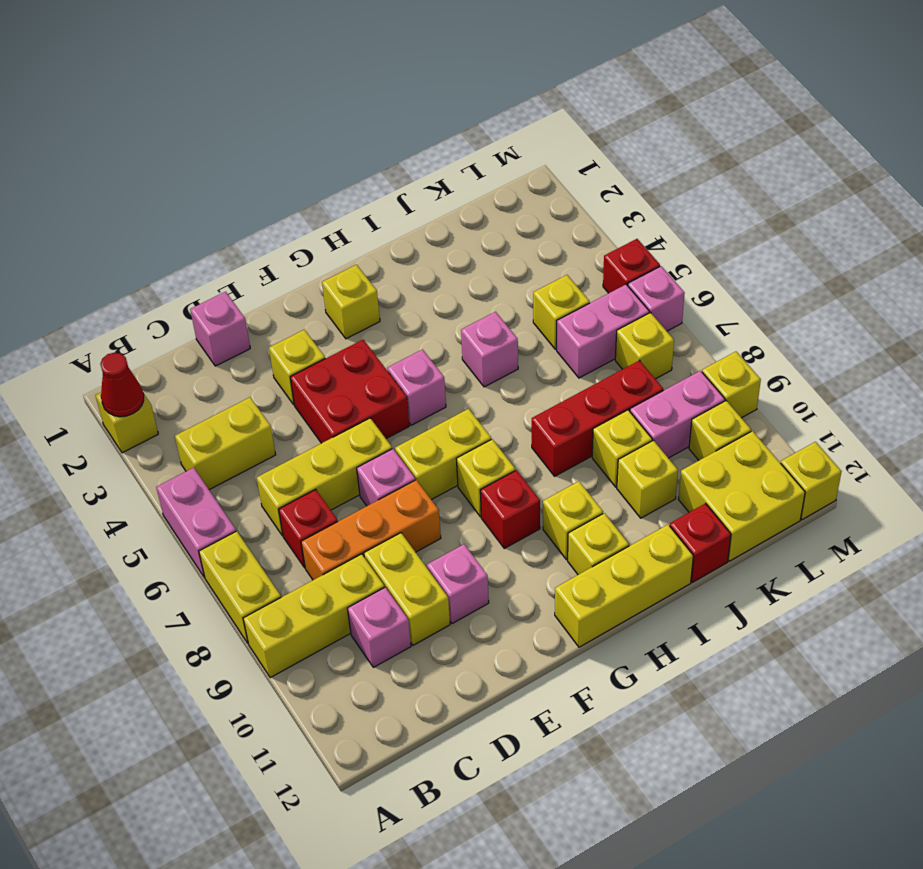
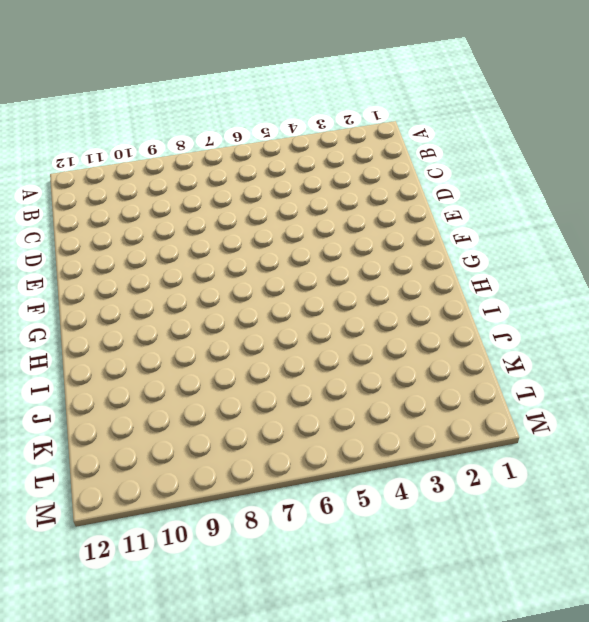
none -> yellow 1x1 brick [95,392,158,453]
none -> pink 1x2 brick [156,468,236,577]
none -> yellow 1x2 brick [199,531,281,643]
none -> yellow 1x3 brick [243,554,385,678]

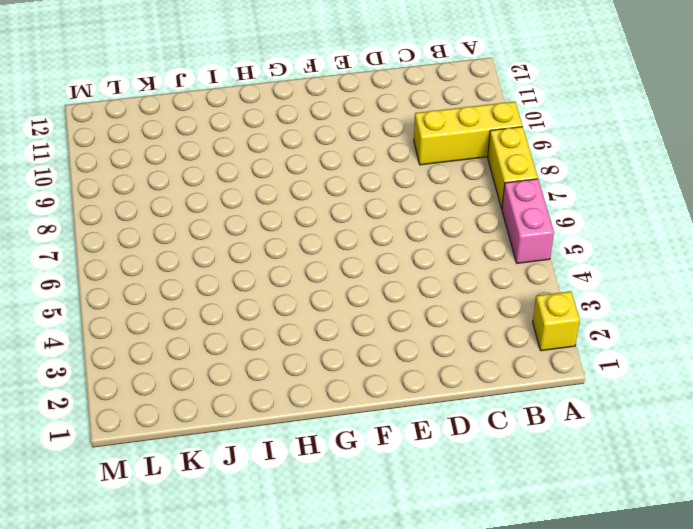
none -> yellow 1x2 brick [175,397,276,490]
none -> yellow 1x3 brick [257,418,392,536]
none -> red 1x1 brick [279,489,338,568]
none -> orange 1x3 brick [301,480,441,580]

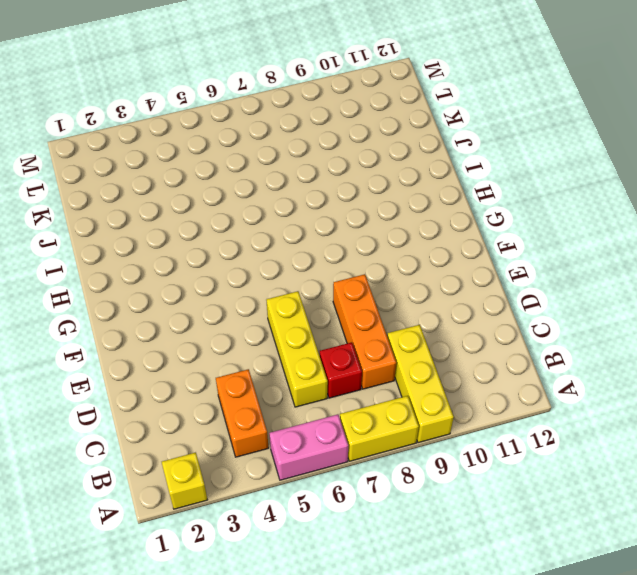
orange 1x2 brick [216,369,269,457] -> yellow 1x2 brick [175,397,276,490]
none -> pink 1x1 brick [347,587,411,667]
none -> pink 1x1 brick [190,292,250,366]
none -> yellow 1x2 brick [364,533,450,645]
none -> yellow 1x1 brick [269,330,325,405]

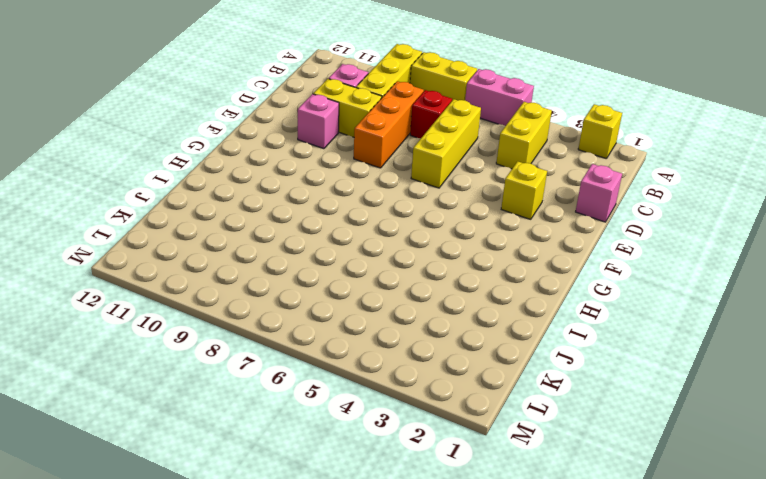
none -> red 2x2 brick [290,340,409,443]
none -> pink 1x1 brick [357,449,415,506]
none -> yellow 1x2 brick [395,409,491,500]
none -> yellow 1x1 brick [322,265,380,339]

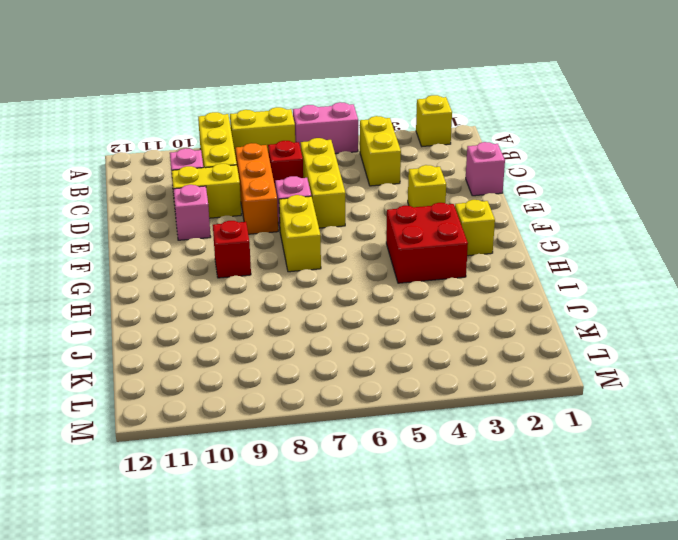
red 2x2 brick [386,203,468,283] -> red 2x2 brick moved to [290,340,409,443]
none -> pink 1x1 brick [387,350,446,425]
none -> yellow 1x1 brick [456,439,515,517]
none -> yellow 1x3 brick [555,525,693,647]
none -> yellow 1x1 brick [543,481,603,560]

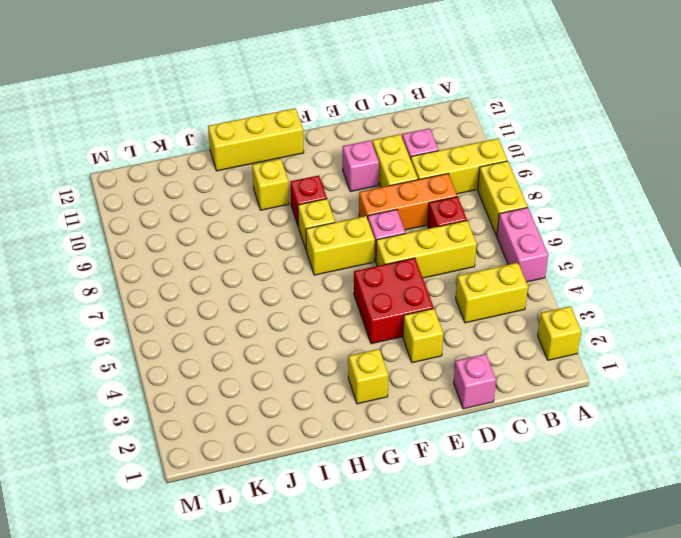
none -> pink 1x1 brick [387,350,446,425]
none -> yellow 1x1 brick [568,513,629,575]
none -> pink 1x1 brick [461,312,518,387]
none -> red 1x3 brick [532,361,663,476]

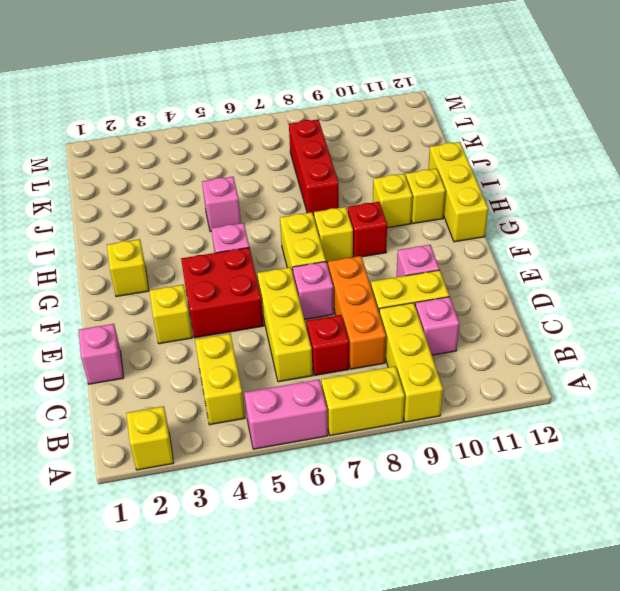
none -> yellow 1x1 brick [592,410,652,487]
none -> yellow 1x1 brick [617,440,678,518]
none -> red 1x1 brick [670,503,731,582]
none -> yellow 1x1 brick [533,275,590,349]

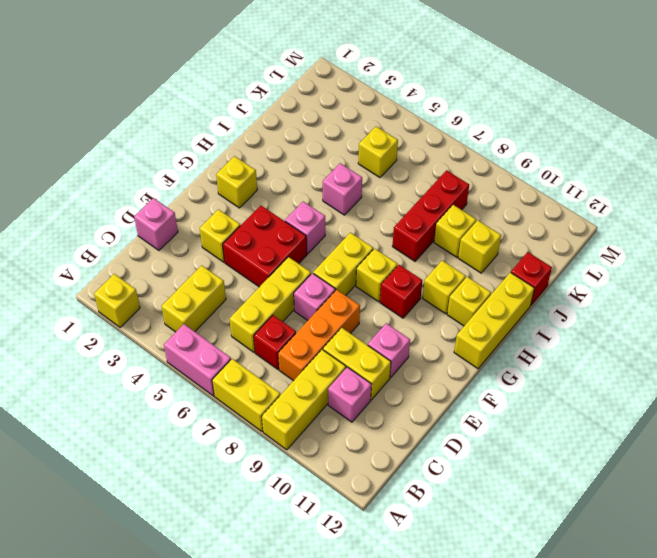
none -> pink 1x2 brick [557,284,649,378]
none -> pink 1x2 brick [630,371,725,458]
none -> yellow 2x2 brick [678,431,805,561]
none -> yellow 1x1 brick [615,313,674,379]

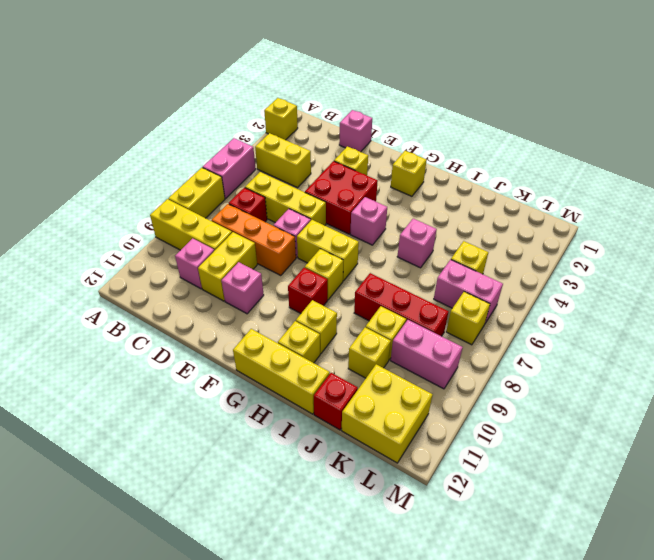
none -> yellow 1x1 brick [689,401,751,460]
none -> red 1x1 brick [603,239,660,293]
none -> pink 1x1 brick [628,266,685,331]
none -> yellow 1x1 brick [702,352,761,418]

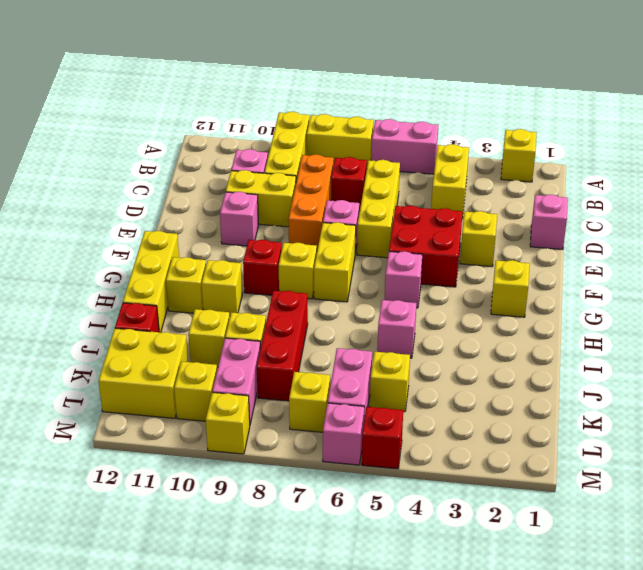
none -> yellow 1x1 brick [781,442,842,520]
none -> red 1x1 cone [100,353,144,417]

